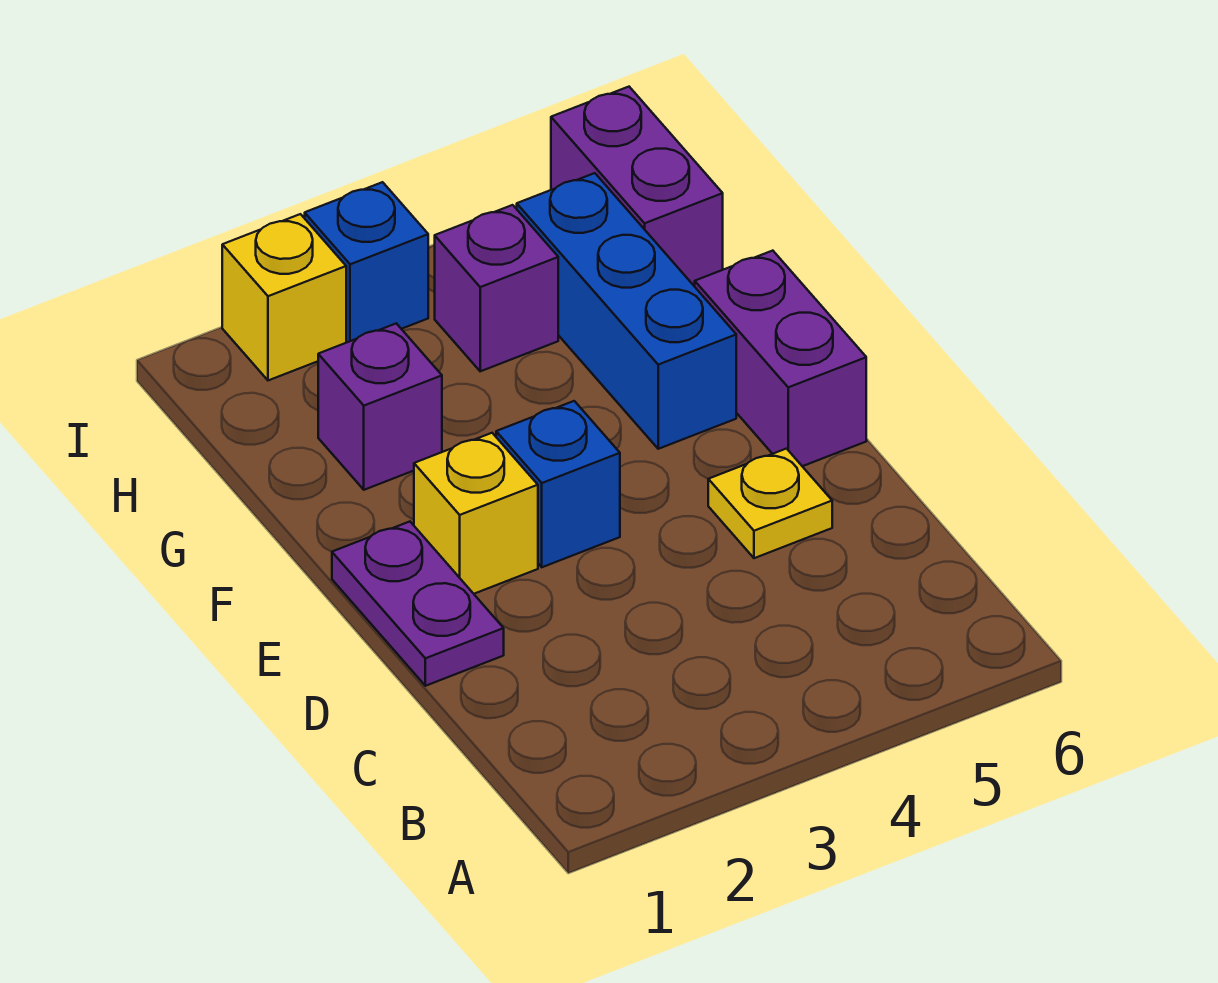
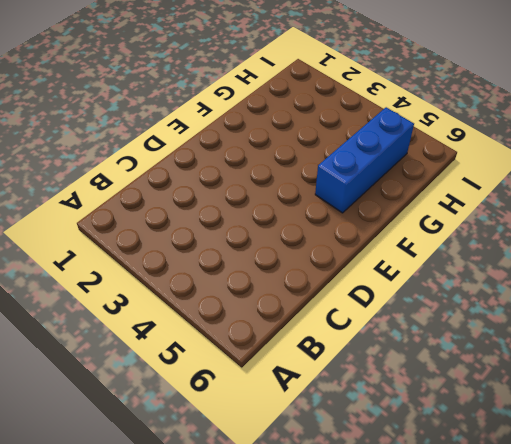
none -> purple 1x2 plate [332,522,504,686]
none -> yellow 1x1 plate [708,449,832,558]

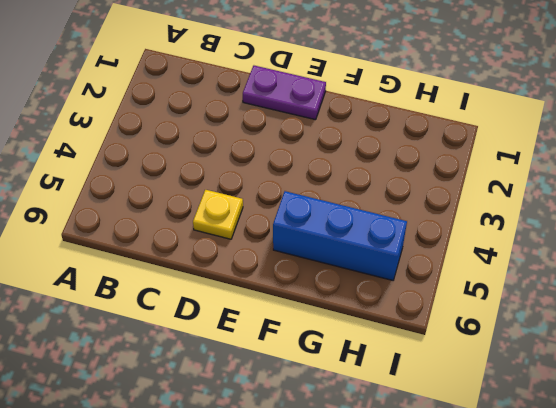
none -> yellow 1x1 brick [414,433,538,594]
none -> blue 1x1 brick [496,401,620,567]

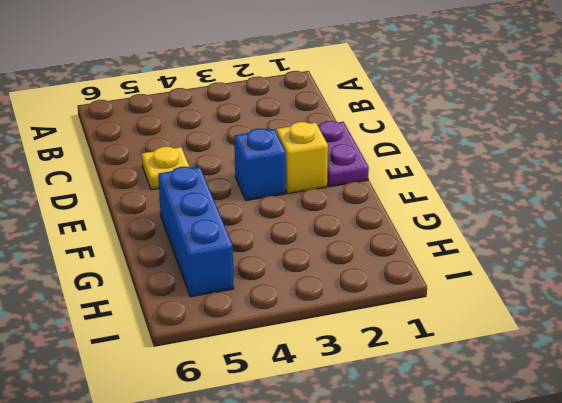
none -> purple 1x2 brick [695,251,866,466]
none -> purple 1x1 brick [318,323,442,490]

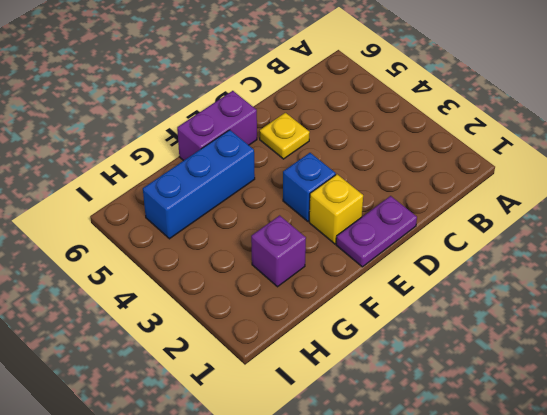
none -> purple 1x1 brick [435,205,558,371]
none -> purple 1x2 brick [551,87,723,287]

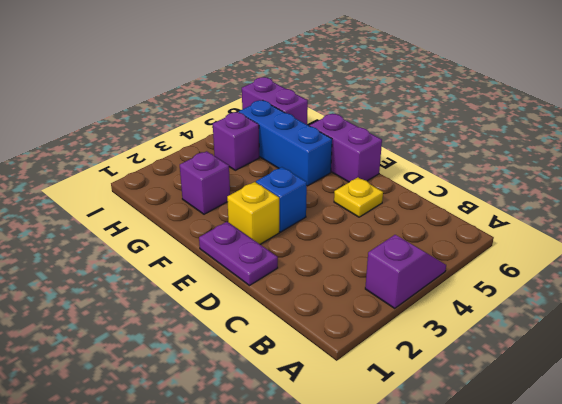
purple 1x2 slope [365,235,446,308] -> none
none -> yellow 1x1 brick [222,214,346,380]
none -> blue 1x1 brick [305,182,428,343]

